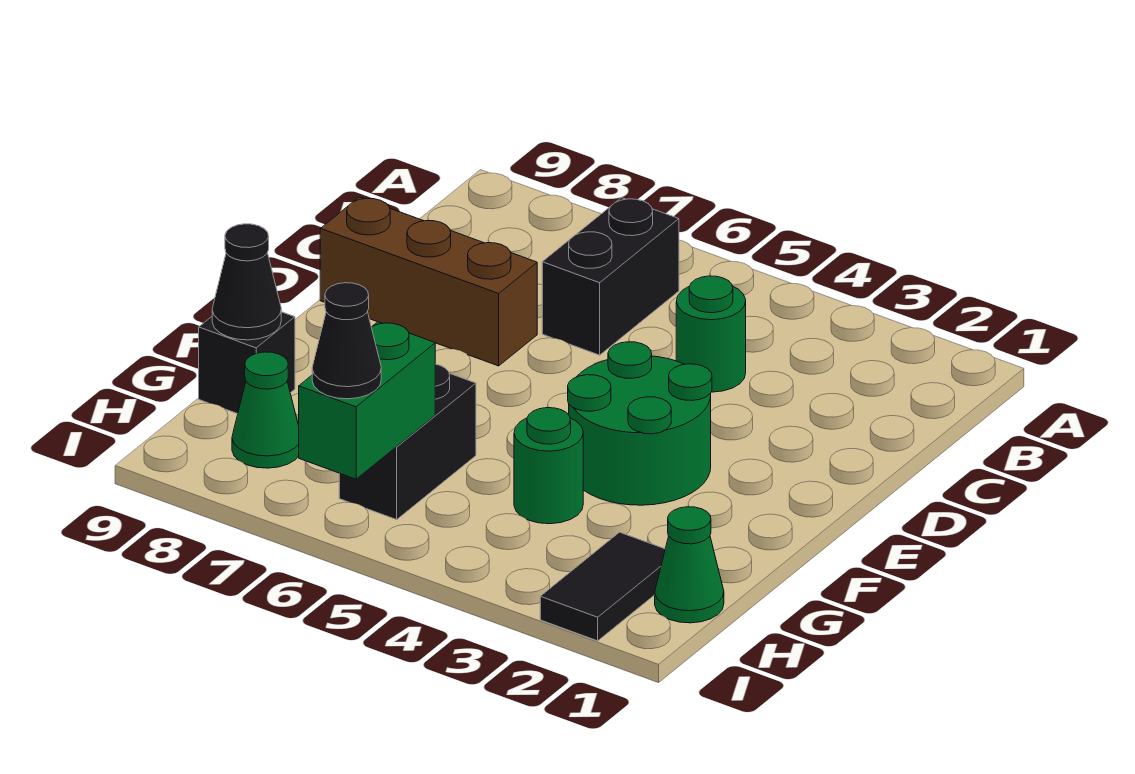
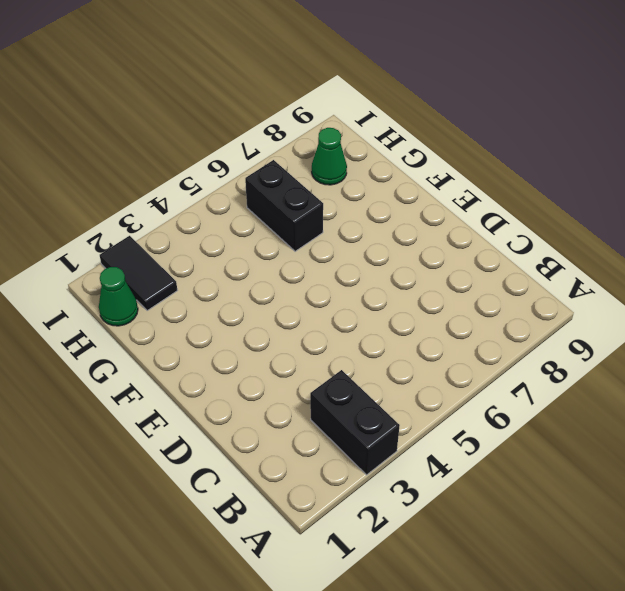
black 1x2 brick [310,370,400,475] -> black 1x2 brick moved to [542,198,679,355]
none -> green 1x1 round brick [676,276,746,392]
none -> brown 1x3 brick [320,197,537,366]
none -> green 2x2 round brick [568,342,712,505]

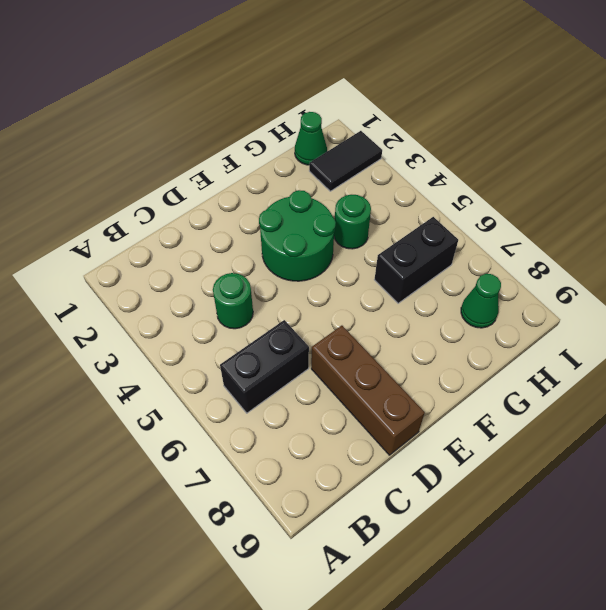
none -> black 1x1 brick [199,312,295,414]
none -> black 1x1 cone [212,224,281,340]
none -> green 1x2 brick [299,322,435,479]

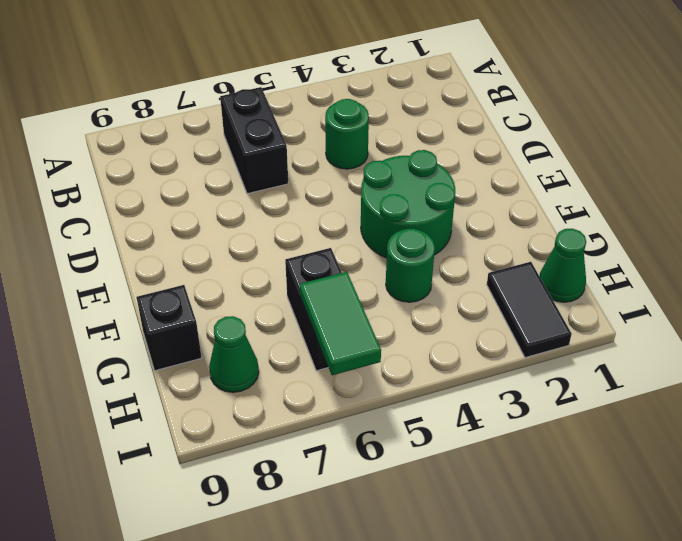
green 1x2 tile [300,272,381,375] -> green 1x2 brick [299,322,435,479]
none -> brown 1x3 brick [320,197,537,366]
none -> black 1x1 cone [212,224,281,340]
none -> black 1x1 cone [312,283,381,399]

